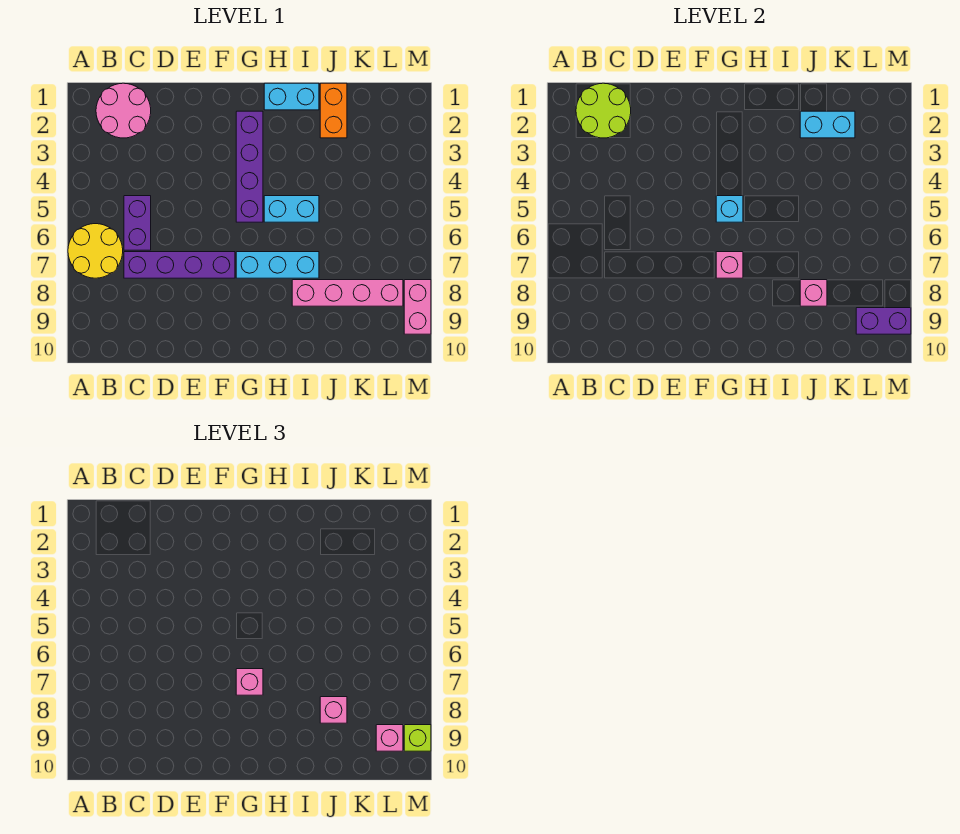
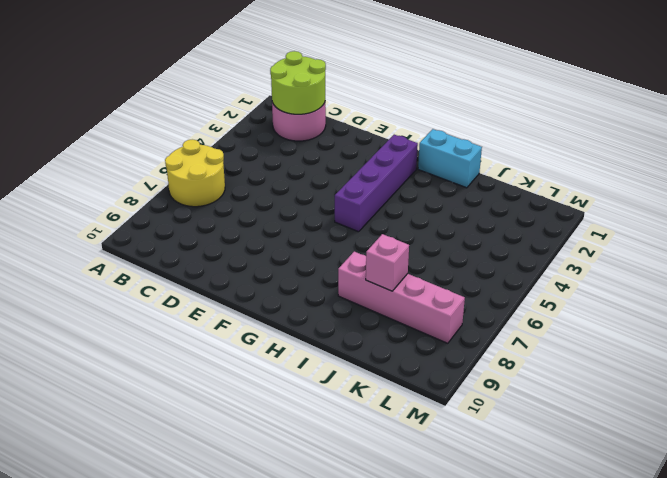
none -> purple 1x2 brick [124,196,151,250]
none -> purple 1x4 brick [124,252,235,278]
none -> cyan 1x3 brick [236,252,319,278]

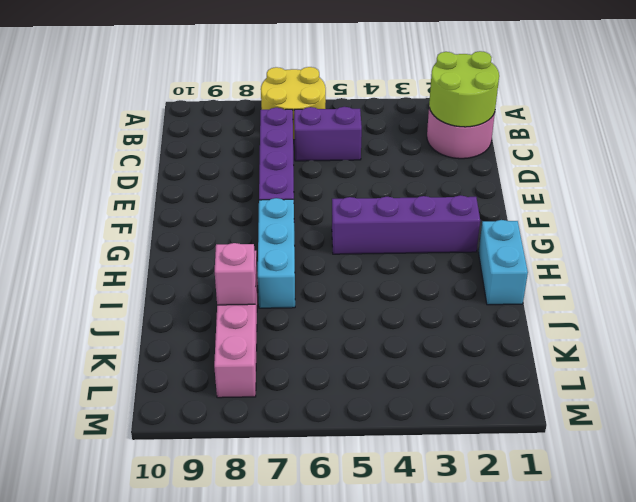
none -> cyan 1x2 brick [264,196,319,222]
none -> orange 1x2 brick [320,83,347,138]
none -> pink 1x2 brick [404,280,431,334]

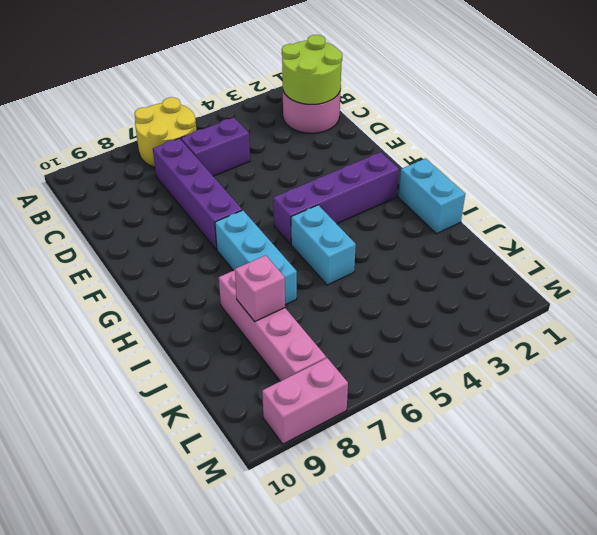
none -> orange 1x2 brick [320,83,347,138]
none -> cyan 1x1 brick [716,196,743,222]
none -> pink 1x1 brick [716,252,743,278]

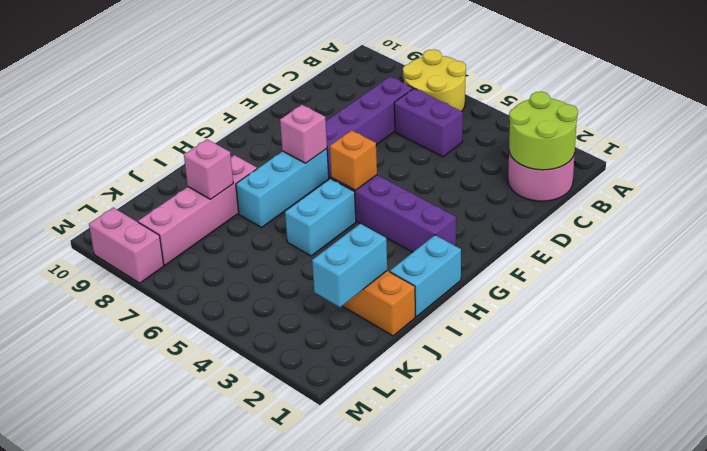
orange 1x1 brick [330,130,377,190] -> cyan 1x1 brick [716,196,743,222]
none -> purple 1x2 brick [856,308,911,334]
none -> pink 1x1 brick [236,669,263,695]
none -> pink 1x1 brick [320,697,347,723]

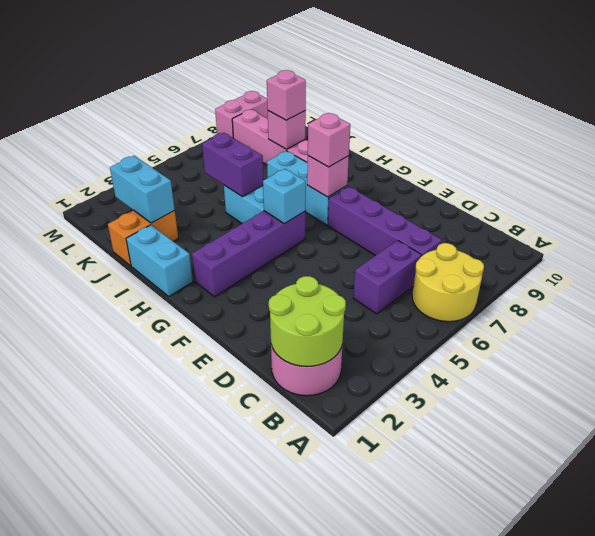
purple 1x2 brick [202,133,263,197] -> purple 1x2 brick moved to [856,308,911,334]
none -> pink 1x1 brick [376,725,403,751]
none -> lime 1x1 brick [404,725,431,751]

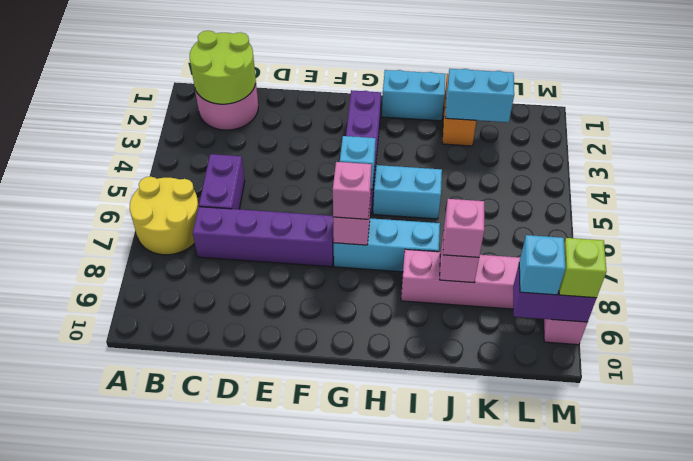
cyan 1x1 brick [519,235,566,295] -> pink 1x1 brick [376,725,403,751]

